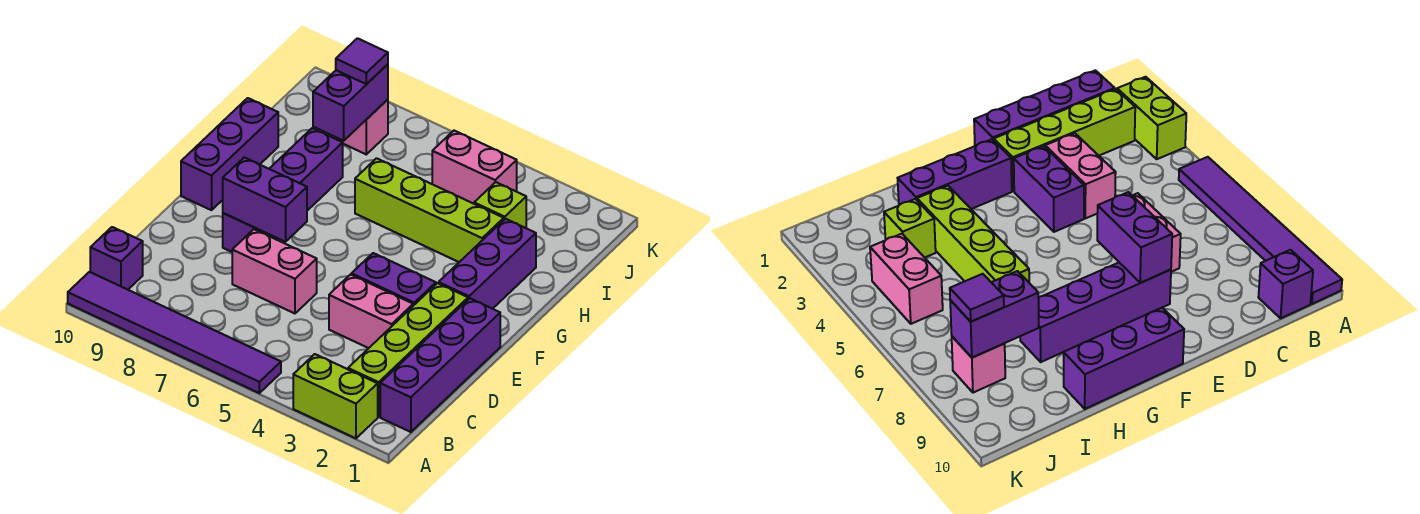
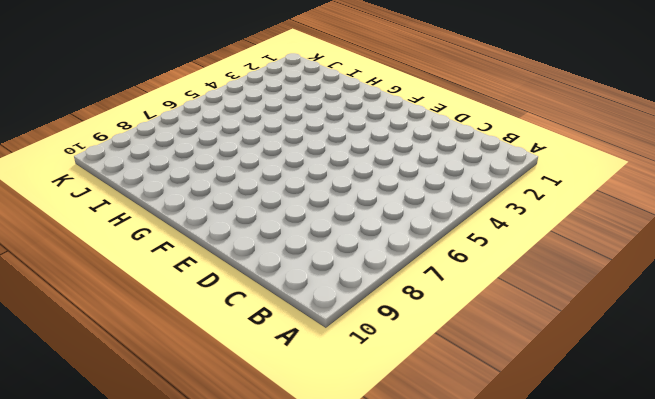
none -> lime 1x2 brick [293,354,378,438]
none -> purple 1x6 tile [68,272,281,393]
none -> purple 1x4 brick [380,298,500,432]

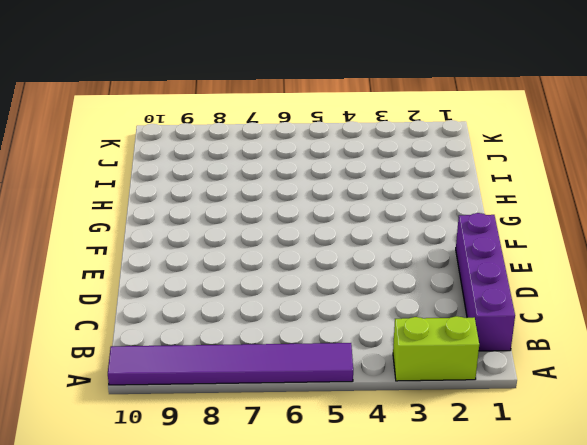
none -> lime 1x4 brick [348,283,468,417]
none -> purple 1x1 brick [90,227,143,290]
none -> pink 1x2 brick [329,275,413,348]

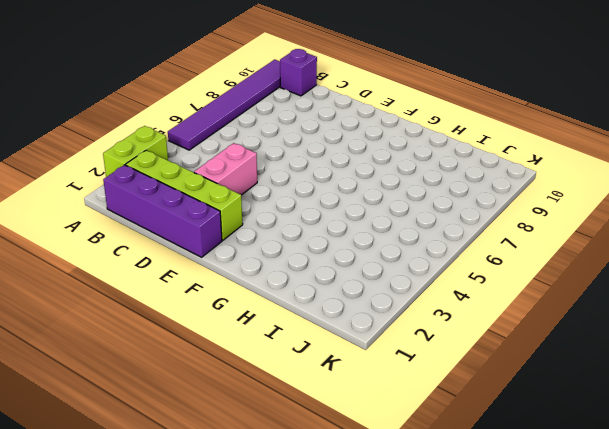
none -> pink 1x2 brick [232,229,317,313]
none -> purple 1x2 brick [351,253,436,306]
none -> purple 1x4 brick [223,128,343,252]

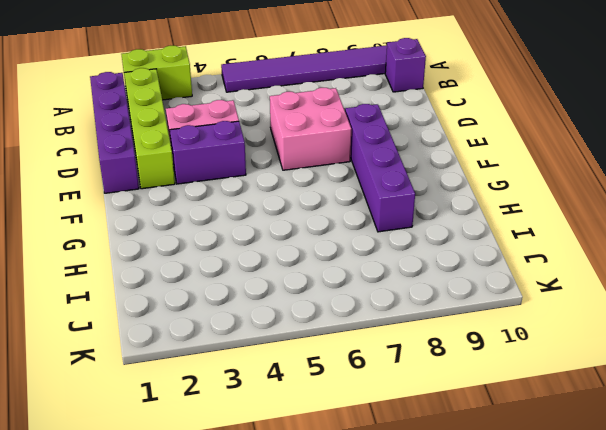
pink 2x2 brick [270,88,351,170] -> pink 1x2 brick [232,229,317,313]
none -> purple 1x3 brick [439,219,536,309]
none -> purple 1x3 brick [181,98,278,210]
none -> lime 1x4 brick [355,158,504,262]

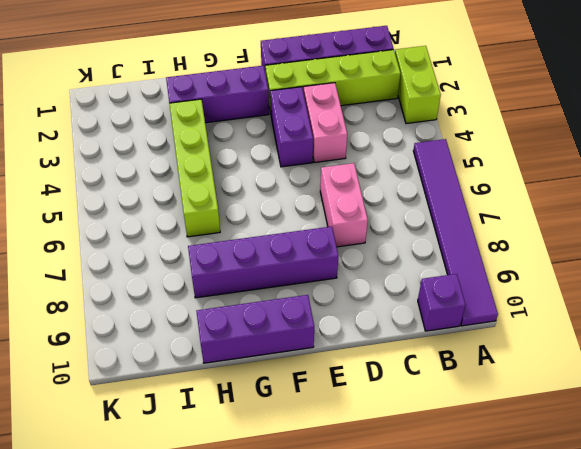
none -> lime 1x1 brick [474,182,526,228]
none -> pink 1x2 brick [432,131,517,204]
none -> pink 1x1 brick [336,99,388,154]

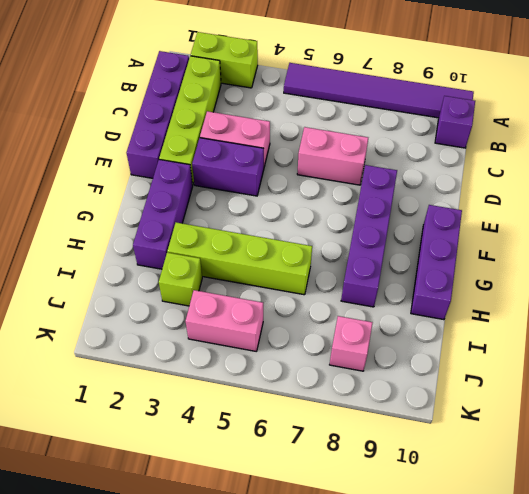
none -> purple 1x2 brick [223,157,307,242]
none -> purple 1x2 brick [313,64,388,141]
none -> purple 1x1 tile [336,38,388,84]

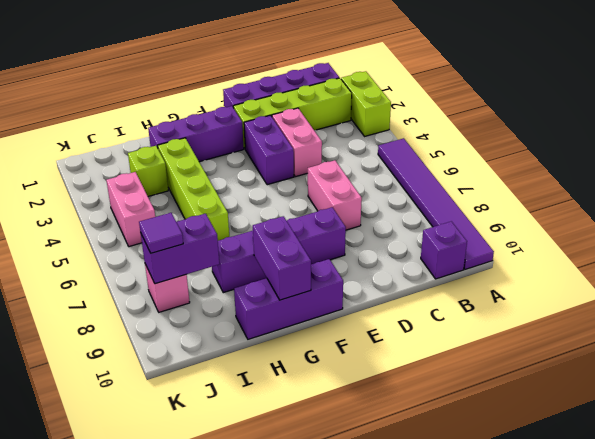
purple 1x2 brick [253,216,311,300] -> purple 1x2 brick moved to [223,157,307,242]

